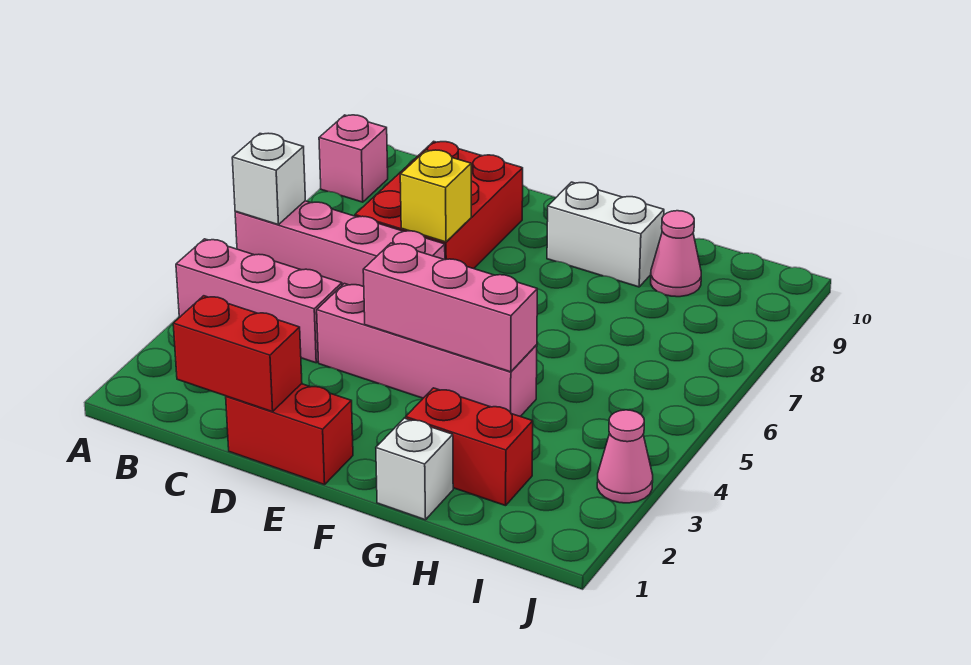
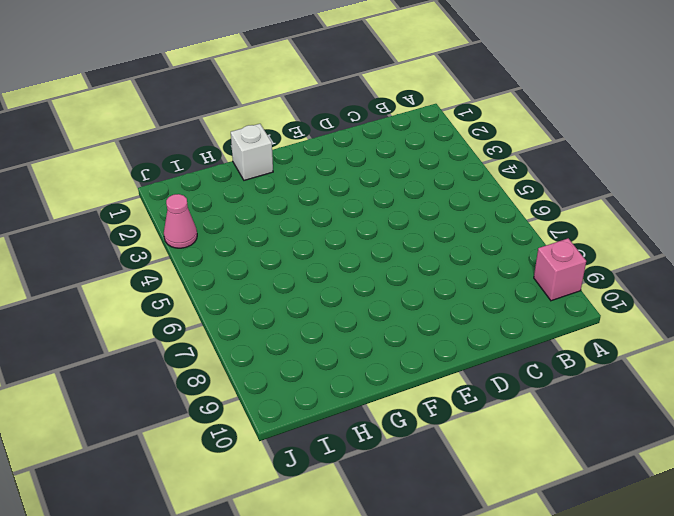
none -> pink 1x3 brick [176,239,342,363]
none -> pink 1x4 brick [235,201,445,286]
none -> red 2x3 brick [355,141,523,269]

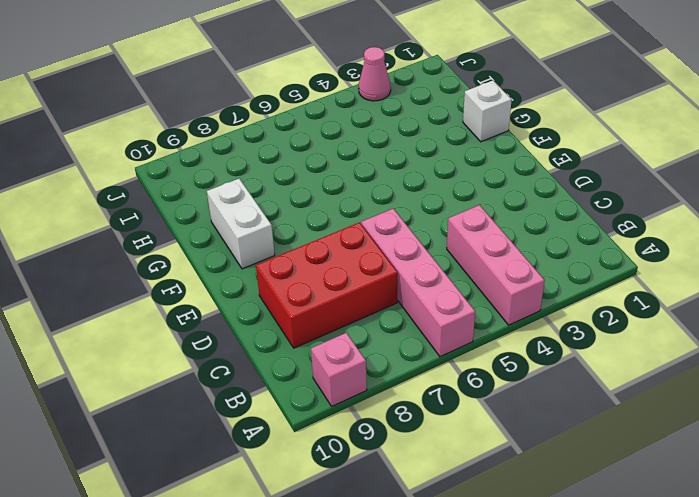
none -> red 1x2 brick [226,384,353,485]
none -> pink 1x4 brick [317,284,537,416]
none -> red 1x2 brick [406,388,533,506]

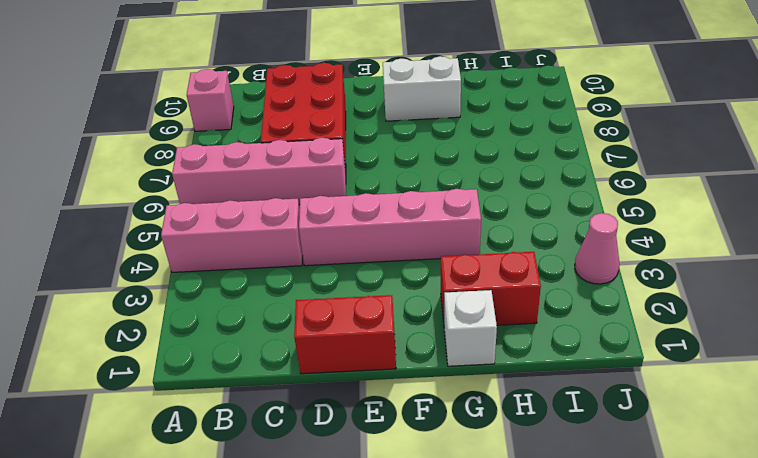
none -> pink 1x1 cone [651,211,701,297]
none -> white 1x1 brick [232,133,305,225]
none -> red 1x2 brick [173,296,302,412]

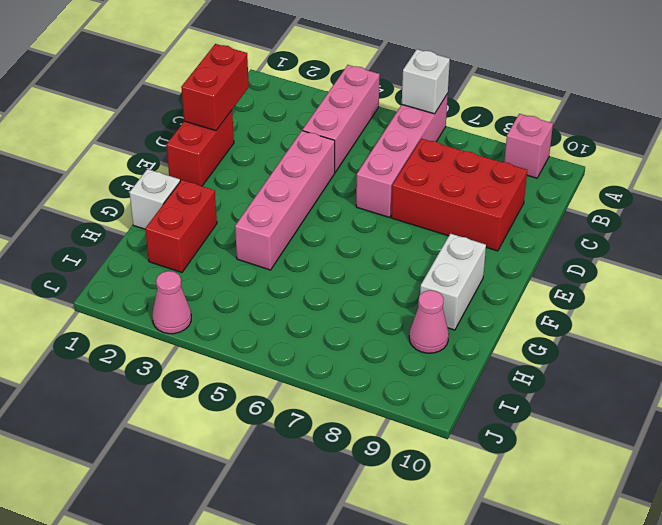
none -> yellow 1x1 brick [400,150,471,242]
none -> pink 1x3 brick [363,243,537,372]

